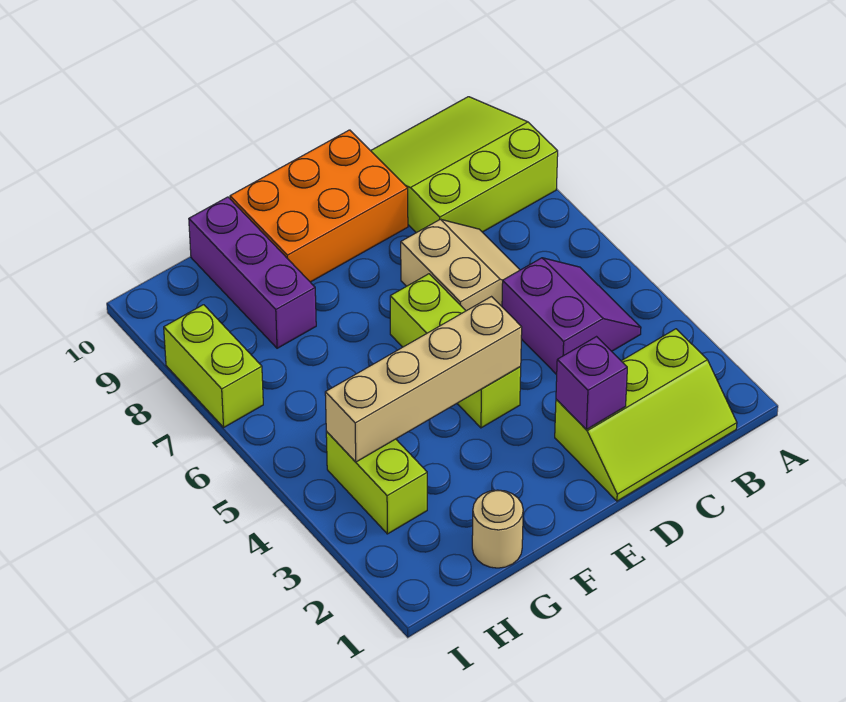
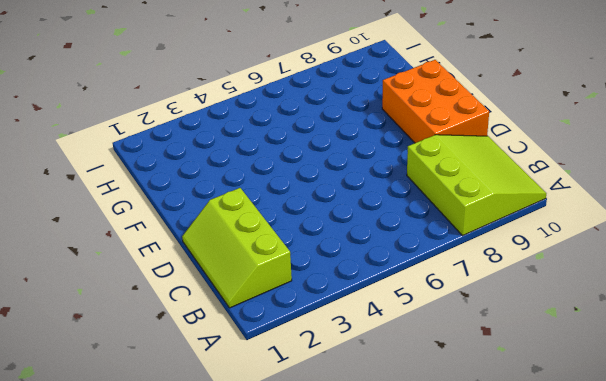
none -> purple 2x2 slope [502,258,641,375]
none -> tan 2x2 slope [401,219,520,311]
none -> lime 1x3 brick [390,274,521,428]

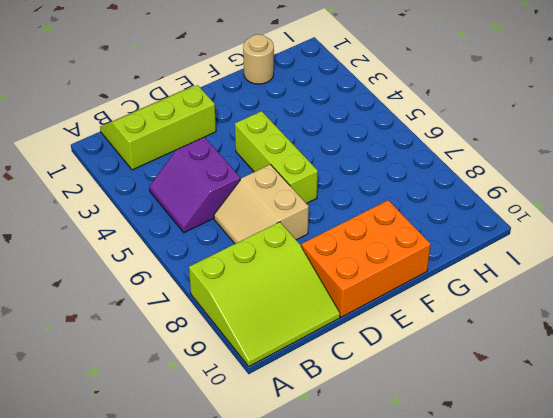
none -> purple 1x3 brick [189,197,316,348]
none -> lime 1x2 brick [326,432,427,534]
none -> lime 1x2 brick [164,305,263,427]

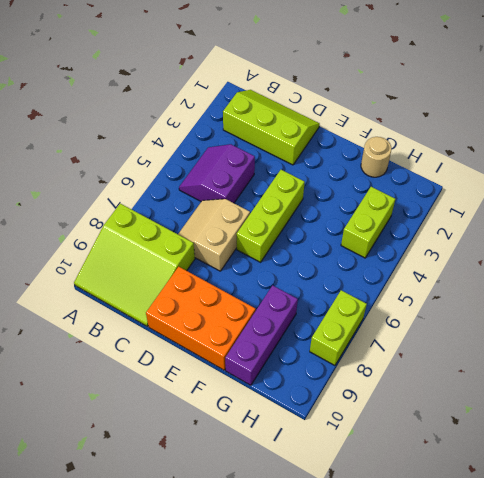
none -> purple 1x1 brick [556,337,627,430]
none -> tan 1x4 brick [325,297,522,462]

